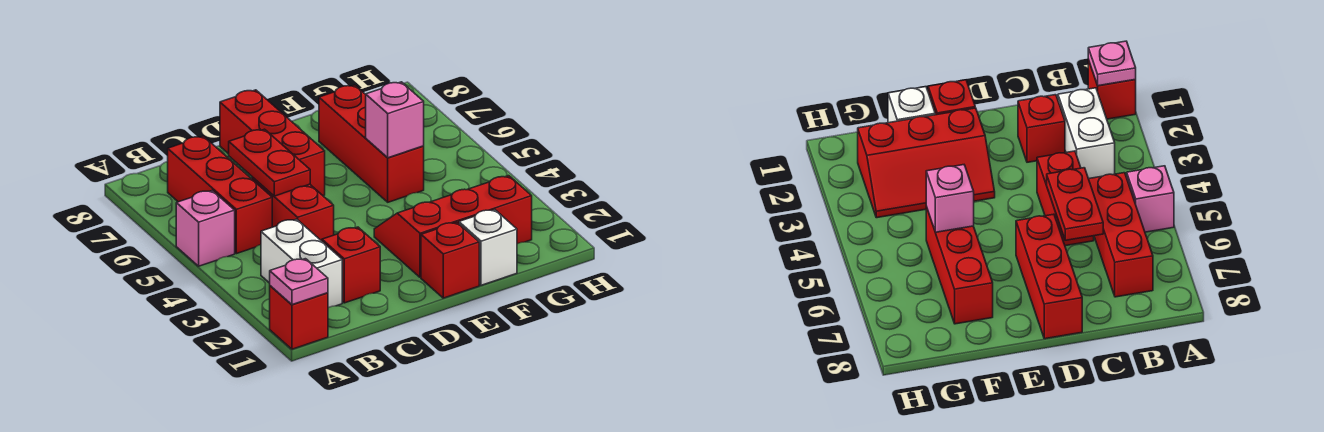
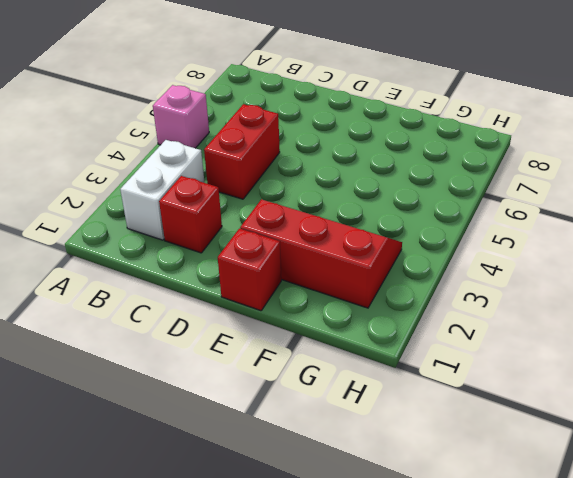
none -> red 1x1 brick [270,286,328,349]
none -> red 1x3 brick [168,136,272,254]
none -> red 1x3 brick [220,90,325,196]

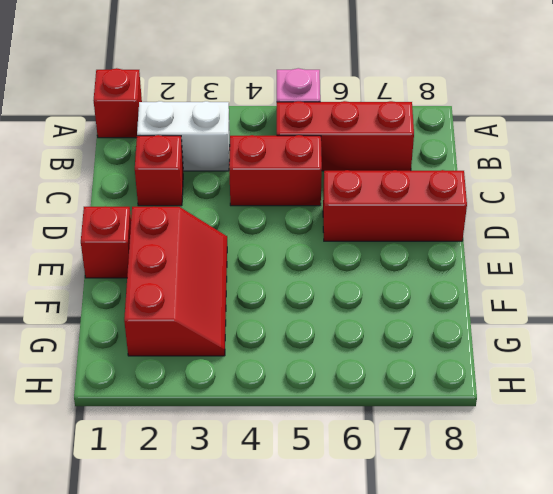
none -> white 1x1 brick [459,210,517,285]
none -> red 1x3 brick [319,85,424,202]
none -> pink 1x1 plate [270,259,328,305]

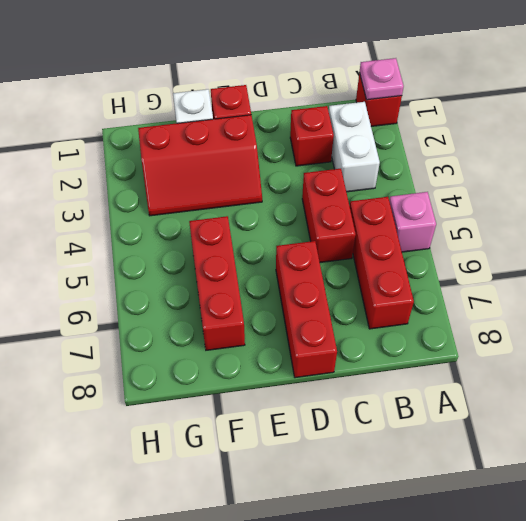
none -> red 1x2 plate [229,129,310,196]
none -> pink 1x1 brick [366,82,424,158]

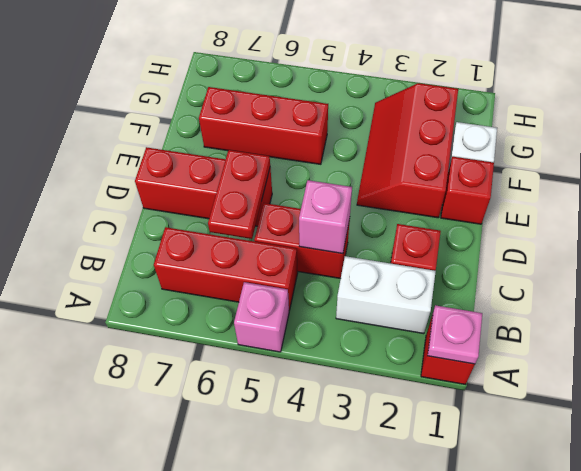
pink 1x1 brick [299,180,352,254] -> pink 1x1 brick moved to [366,82,424,158]
red 1x2 plate [208,150,270,239] -> red 1x2 plate turned to [229,129,310,196]

